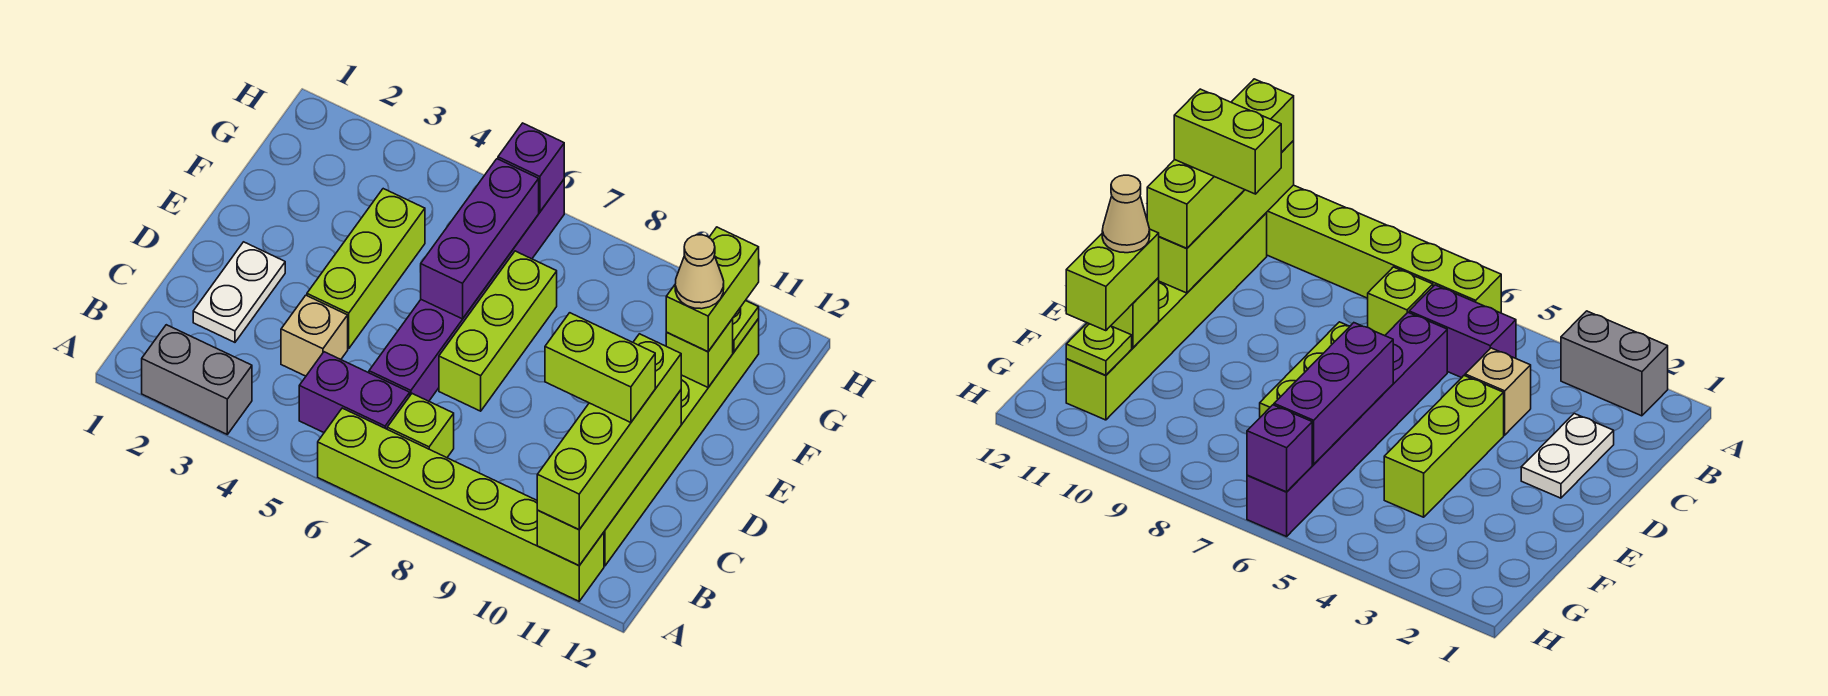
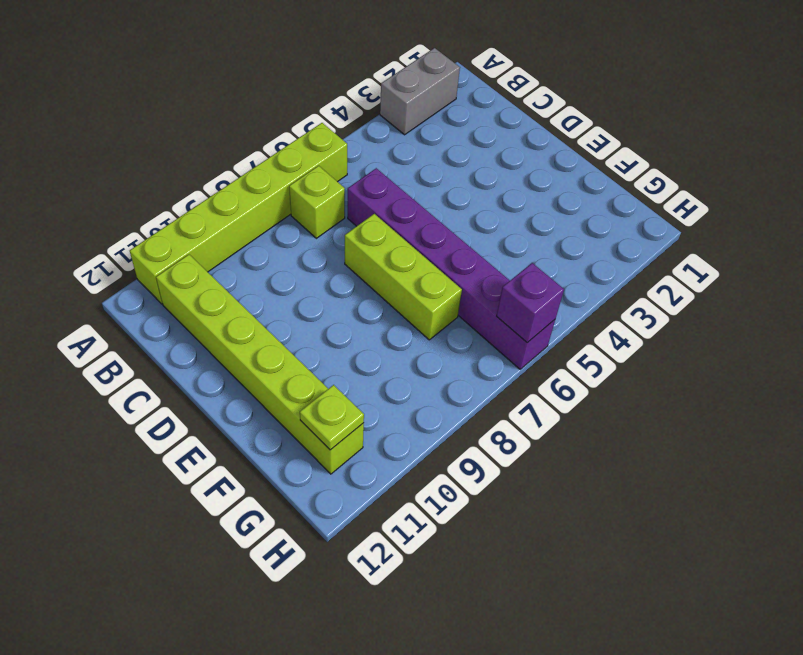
none -> purple 1x2 brick [299,352,410,432]
none -> white 1x2 plate [193,242,285,342]
none -> tan 1x1 brick [281,295,348,376]

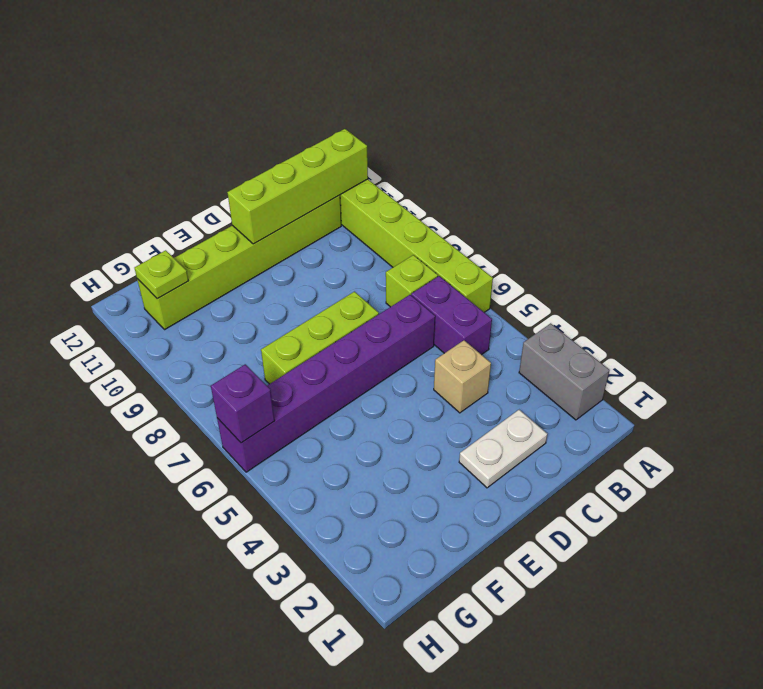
none -> lime 1x3 brick [307,189,425,349]
none -> purple 1x3 brick [420,159,539,319]
none -> lime 1x1 brick [666,319,733,387]

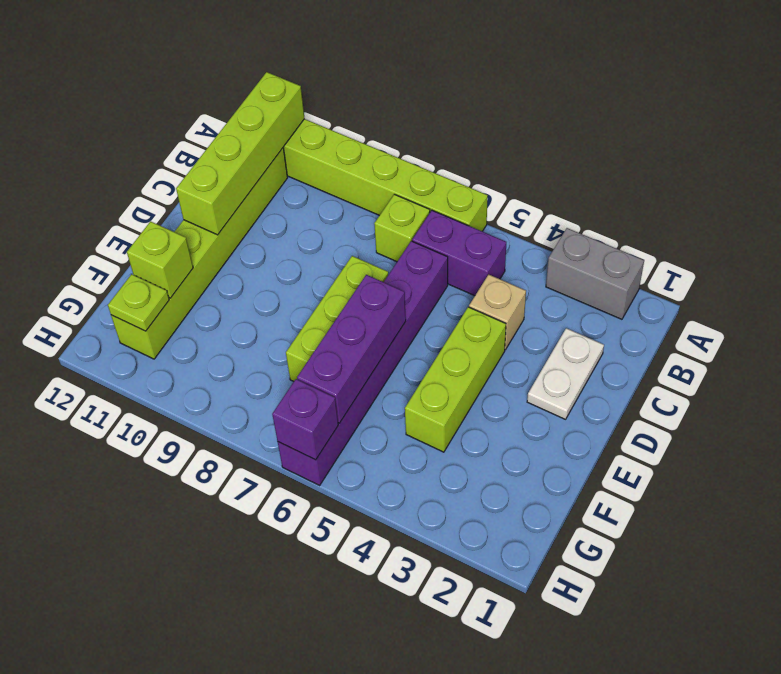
none -> lime 1x4 brick [537,334,681,530]
none -> lime 1x2 brick [666,227,759,351]
none -> lime 1x2 brick [545,313,655,422]

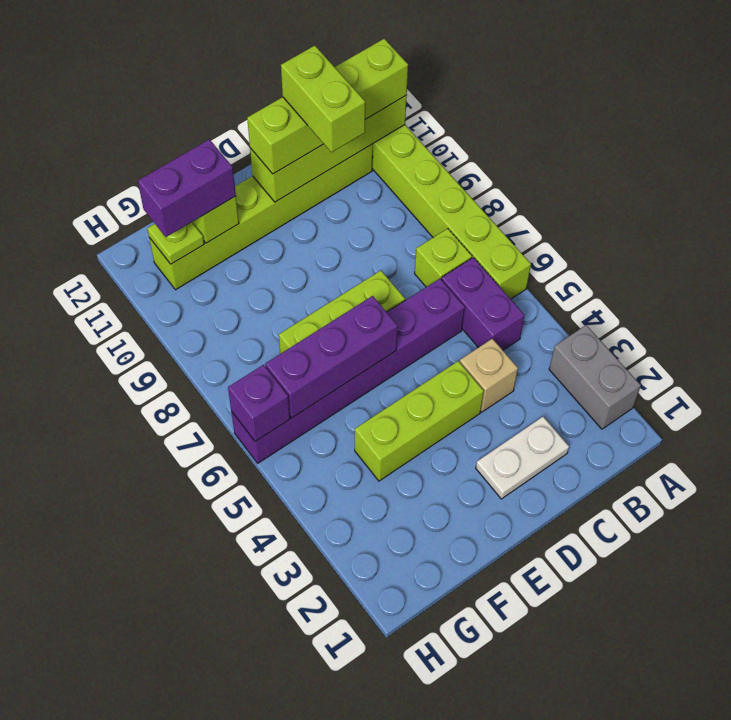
purple 1x2 brick [138,139,236,237] -> lime 1x2 brick [666,227,759,351]
none -> tan 1x1 cone [675,235,724,309]

